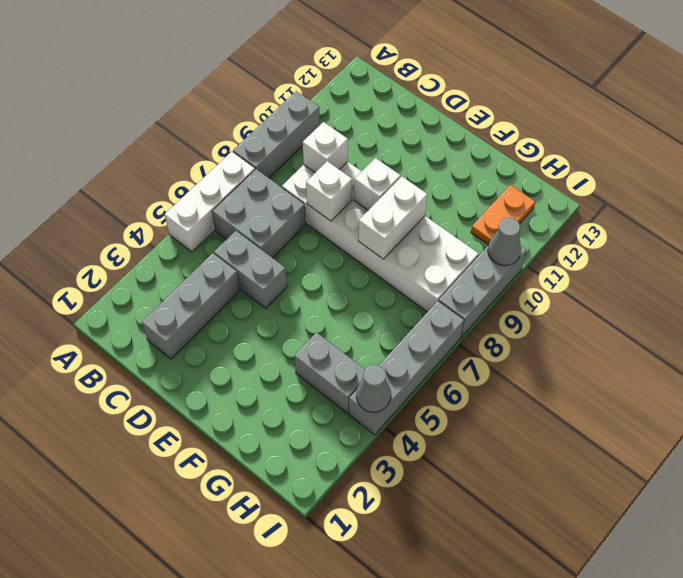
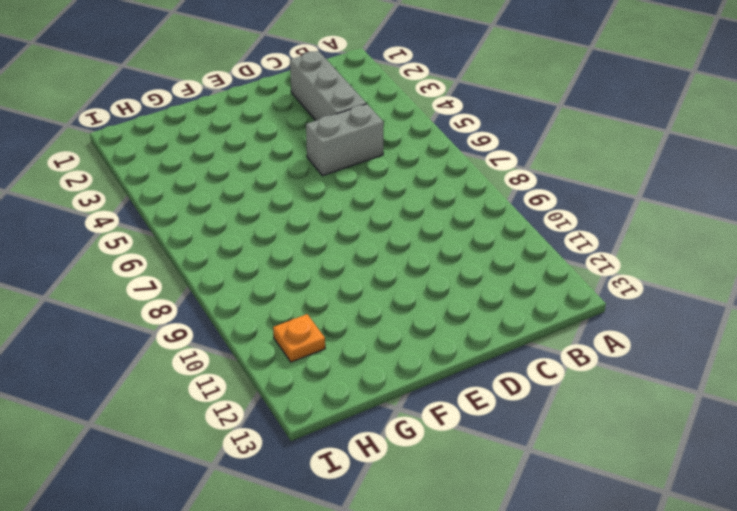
orange 1x1 plate [273,314,325,362] -> orange 1x2 plate [471,185,535,245]
none -> white 1x3 brick [165,152,255,252]
none -> grey 1x3 brick [233,91,320,178]
none -> grey 2x2 brick [212,169,306,258]

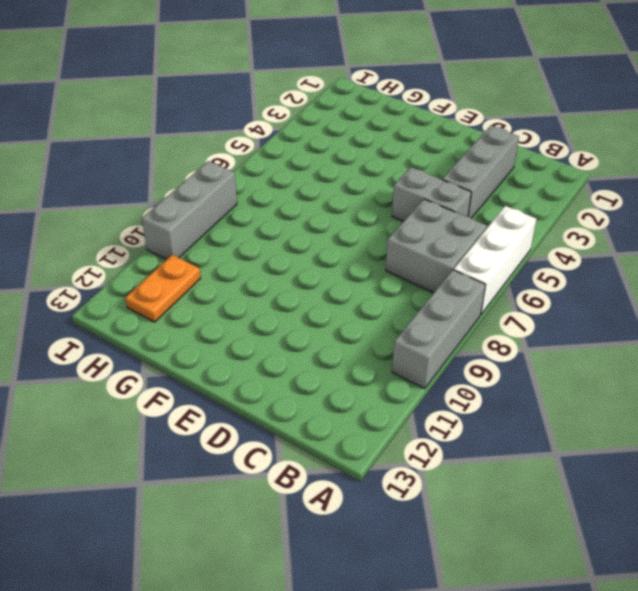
none -> white 2x6 brick [282,162,479,312]
none -> grey 1x2 brick [294,333,365,413]
none -> grey 1x4 brick [349,301,464,435]

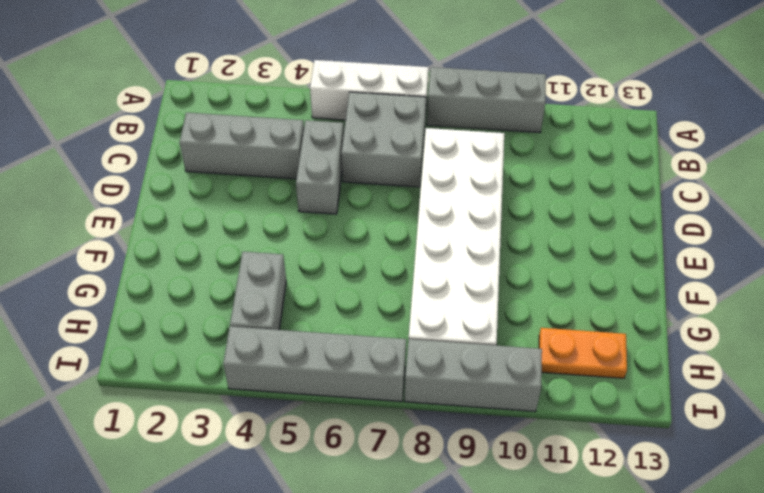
none -> white 1x1 brick [303,122,348,173]
none -> white 1x1 brick [306,161,352,221]
none -> white 1x1 brick [354,158,400,210]

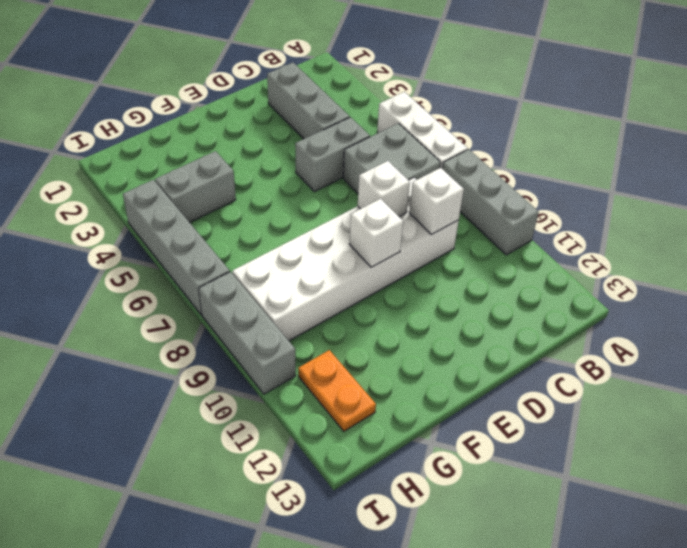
none -> white 1x2 brick [358,177,427,259]
none -> grey 1x1 cone [356,365,391,412]
none -> grey 1x1 cone [488,218,521,266]

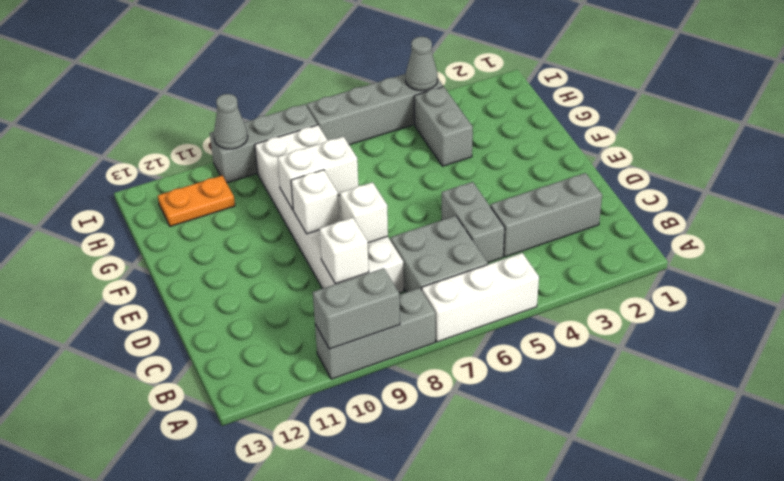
grey 1x2 brick [313,268,400,349] -> none

